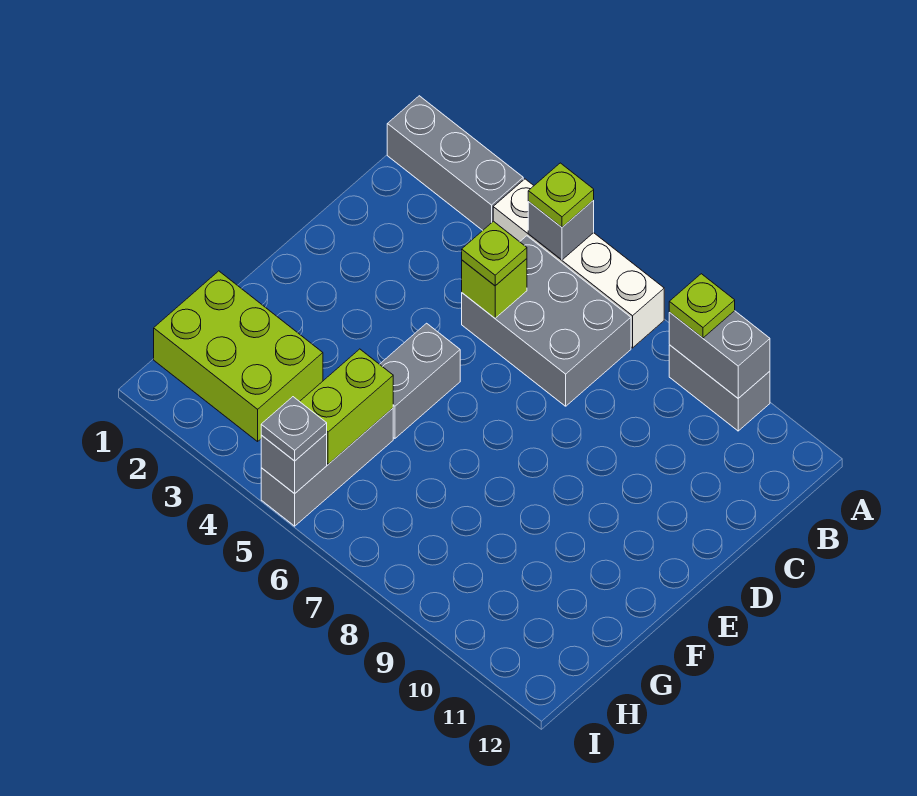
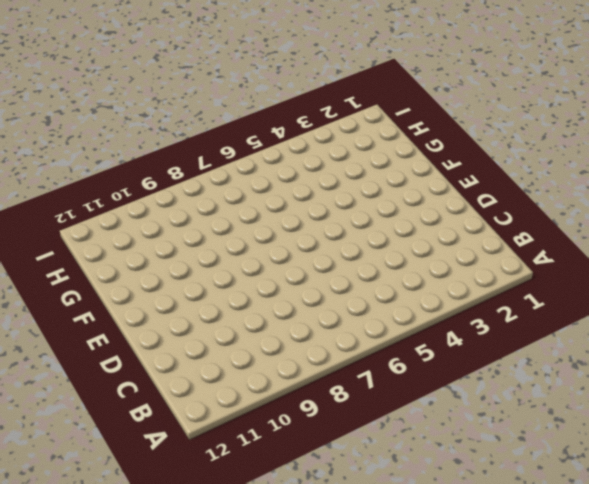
none -> grey 1x3 brick [387,96,523,230]
none -> white 1x4 brick [493,179,664,348]
none -> grey 1x2 brick [669,345,770,431]

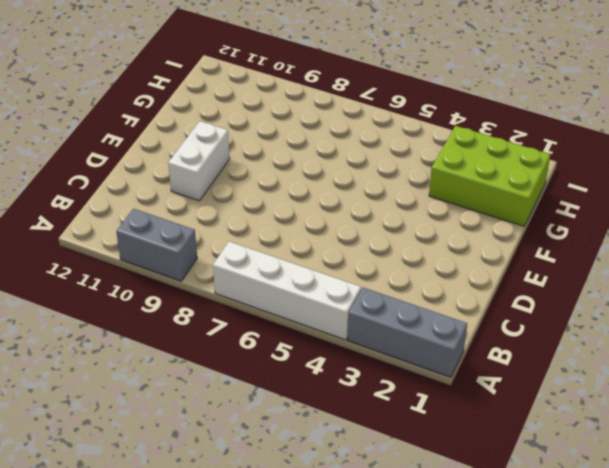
white 1x2 brick [168,121,230,201] -> none
none -> grey 2x3 brick [462,236,631,406]
none -> grey 1x2 brick [380,323,460,438]
none -> grey 1x3 brick [261,408,393,526]

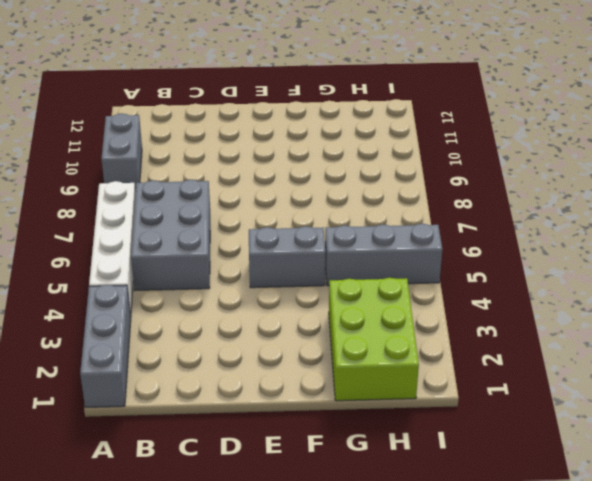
none -> grey 1x1 brick [528,200,594,260]
none -> grey 1x2 brick [669,311,770,398]
none -> lime 1x1 brick [462,259,527,318]

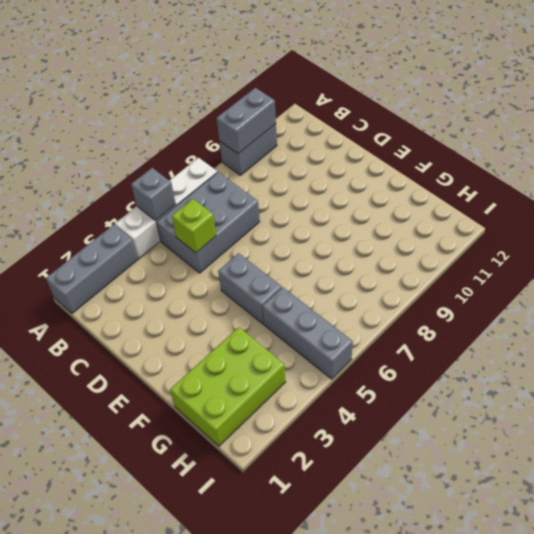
none -> lime 1x2 brick [300,349,393,464]
none -> grey 1x1 brick [261,434,327,494]
none -> lime 1x1 plate [528,163,594,227]

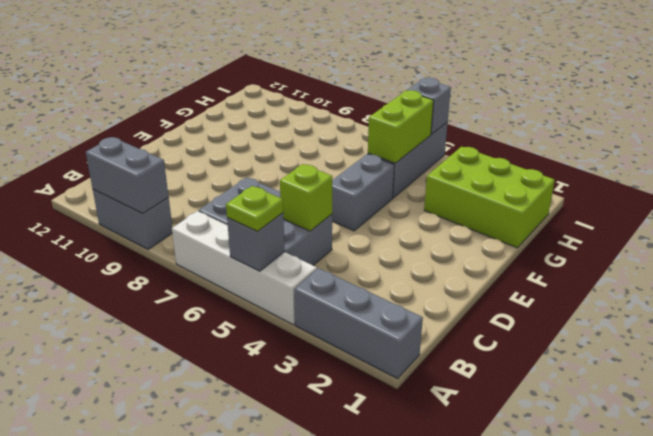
none -> lime 1x1 plate [669,274,735,338]
none -> lime 1x1 plate [462,221,527,286]
none -> grey 1x1 plate [261,397,327,461]

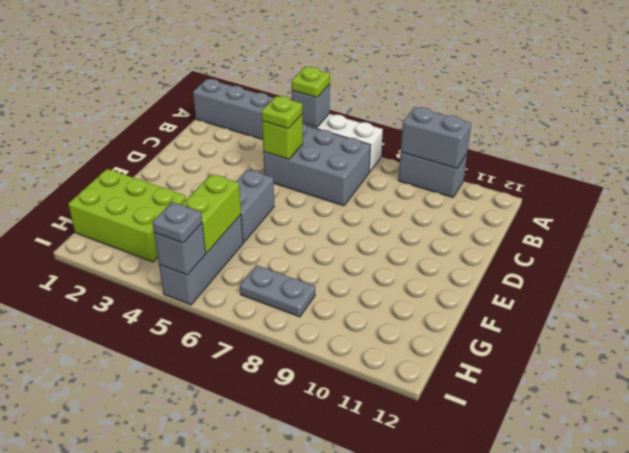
grey 1x2 plate [240,265,315,317] -> none
none -> lime 1x1 plate [669,274,735,338]

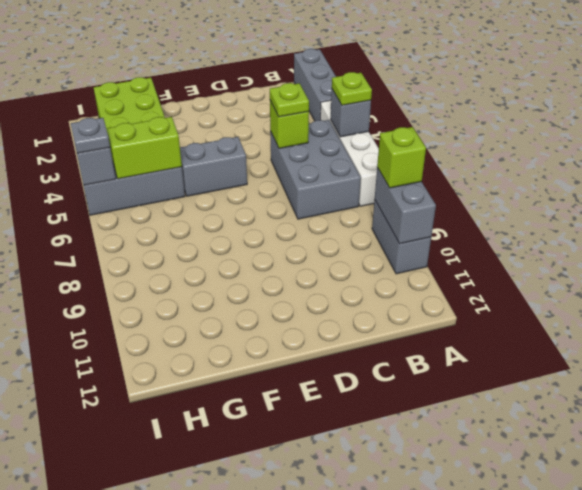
lime 1x1 brick [377,127,426,188] -> lime 1x1 plate [669,274,735,338]

